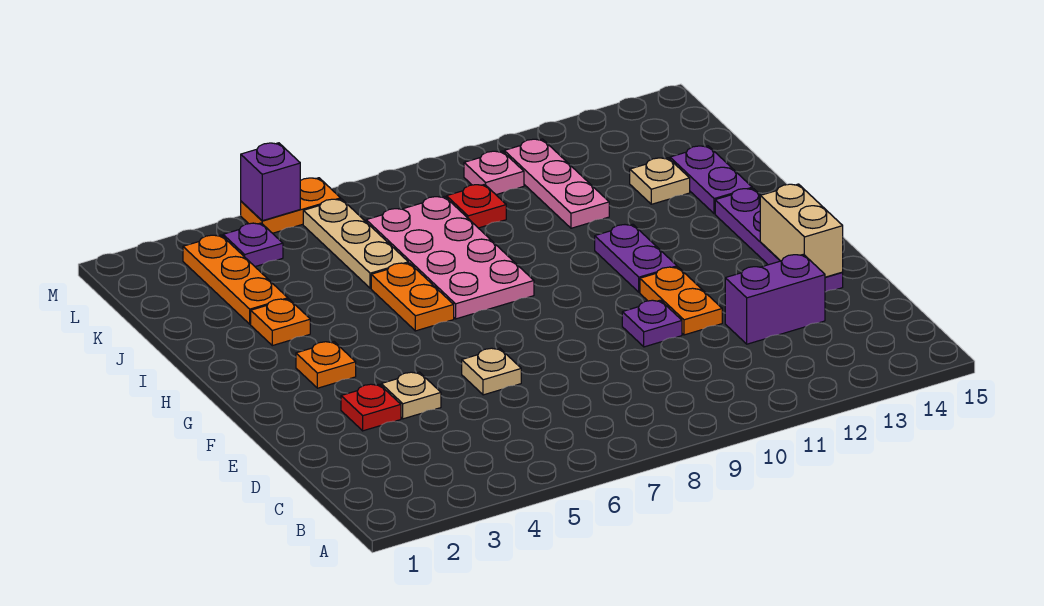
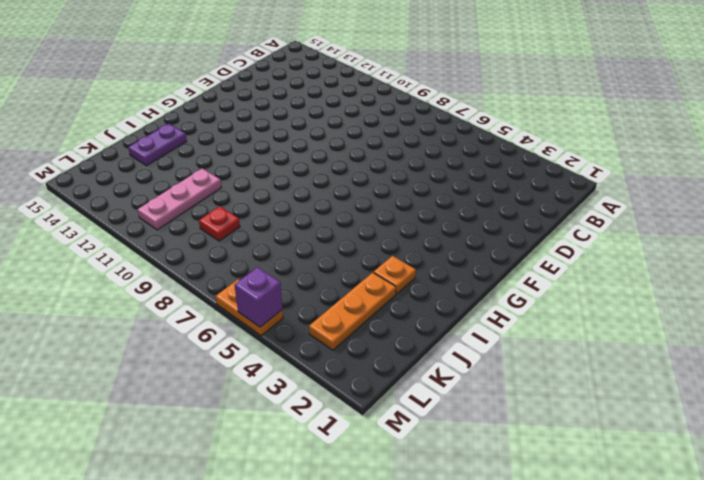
none -> purple 1x2 brick [725,254,825,344]
none -> red 1x1 plate [341,384,401,431]
none -> tan 1x1 plate [381,372,441,419]

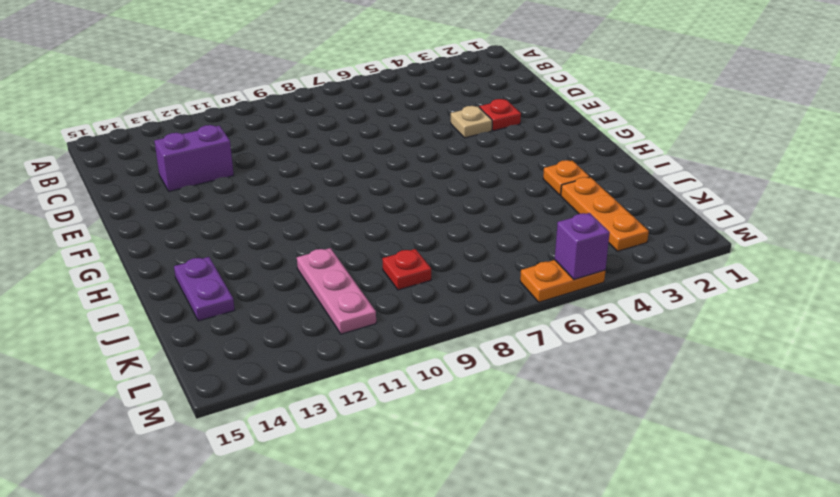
none -> tan 1x1 plate [462,348,521,395]
none -> purple 1x1 plate [622,300,682,347]
none -> orange 1x2 plate [640,267,722,335]

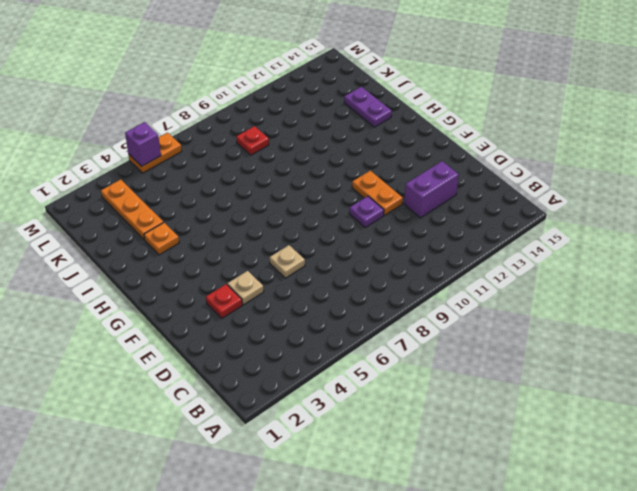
none -> purple 1x4 plate [715,188,843,292]
none -> orange 1x1 plate [296,342,356,388]
none -> purple 1x2 plate [595,224,677,292]

